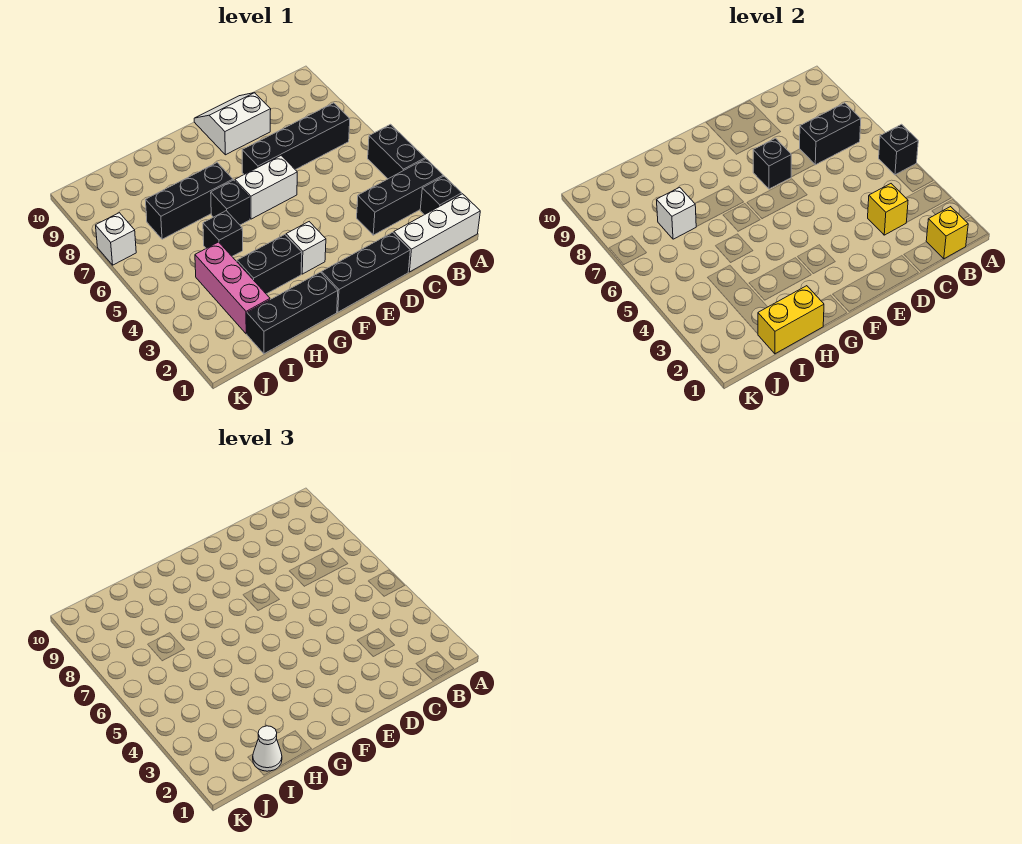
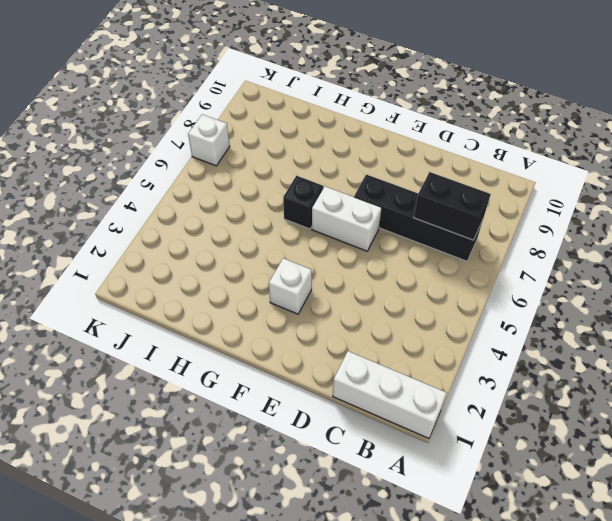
none -> black 1x1 brick [420,176,462,215]
none -> black 1x3 brick [357,159,443,235]
none -> black 1x2 brick [368,124,425,179]

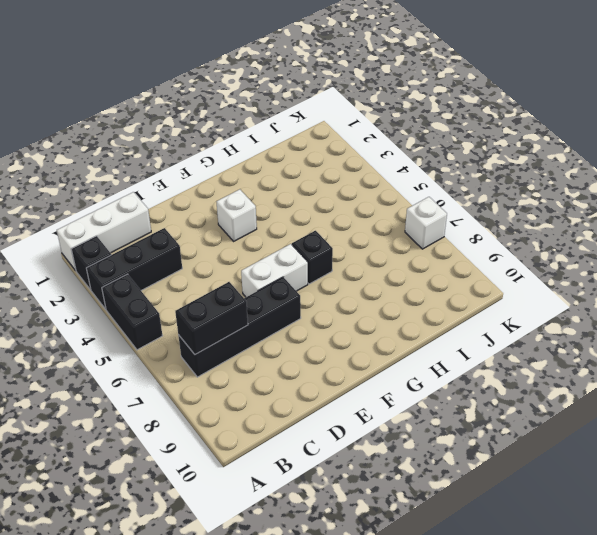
none -> black 1x3 brick [322,232,410,312]
none -> white 2x2 slope [194,93,271,155]
none -> black 1x3 brick [247,272,338,354]

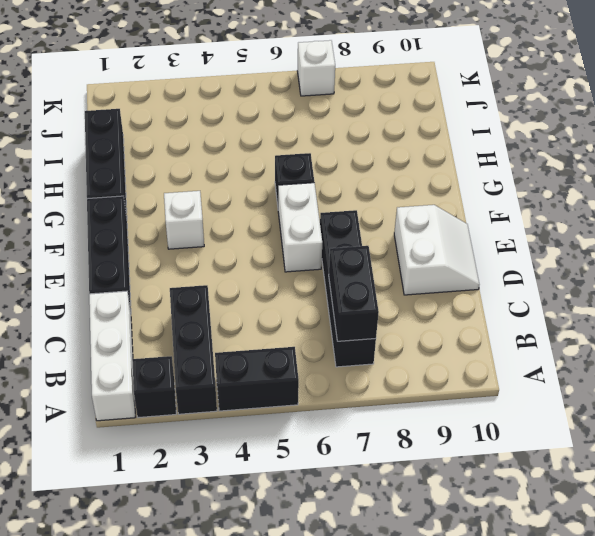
none -> black 1x2 brick [237,235,302,294]
none -> black 1x3 brick [146,163,233,239]
none -> black 1x1 brick [203,211,243,256]

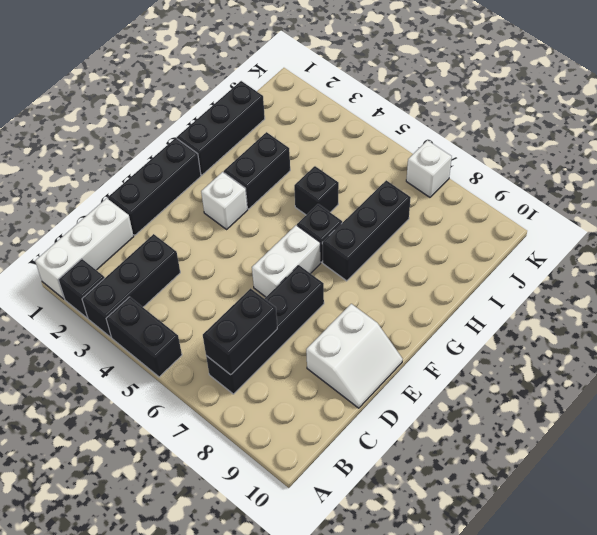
none -> pink 1x3 brick [195,242,270,334]
none -> black 1x1 brick [879,124,918,175]
none -> yellow 1x1 brick [926,207,968,259]

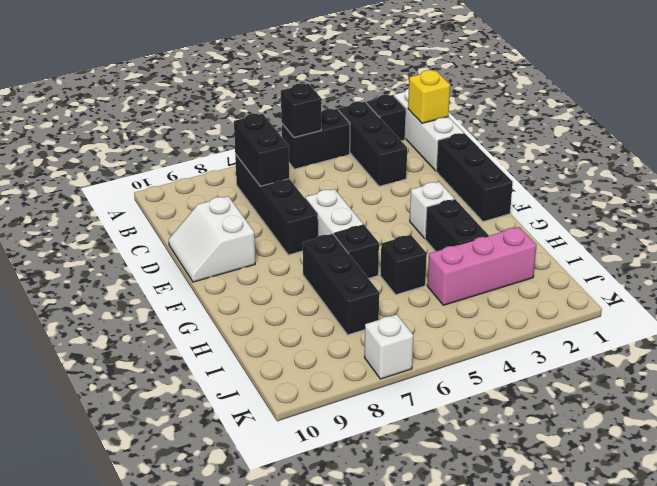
none -> black 1x3 brick [247,272,338,354]
none -> yellow 1x1 brick [868,184,908,235]
none -> black 1x1 brick [753,138,791,189]

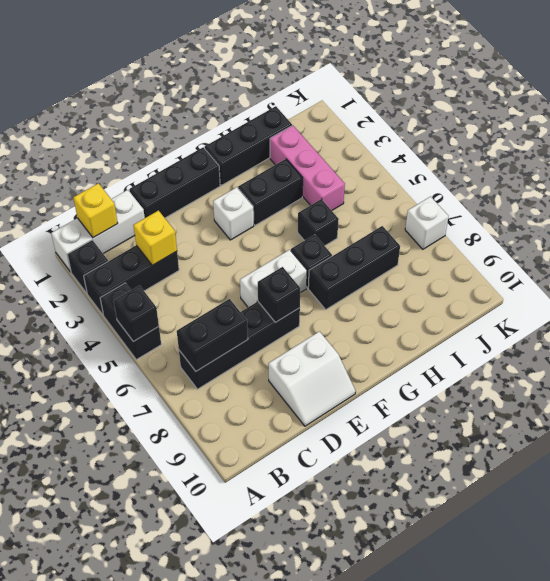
none -> yellow 1x2 brick [758,286,824,354]
none -> white 1x1 brick [657,187,696,239]
none -> white 1x1 cone [253,726,282,771]

